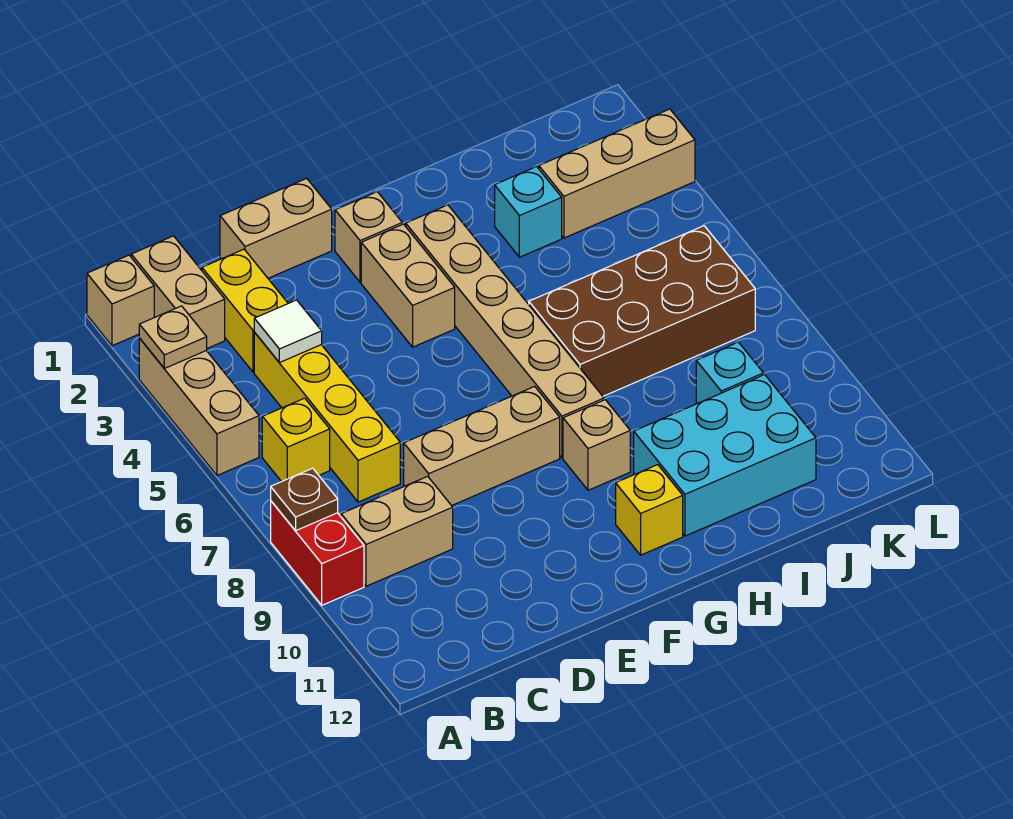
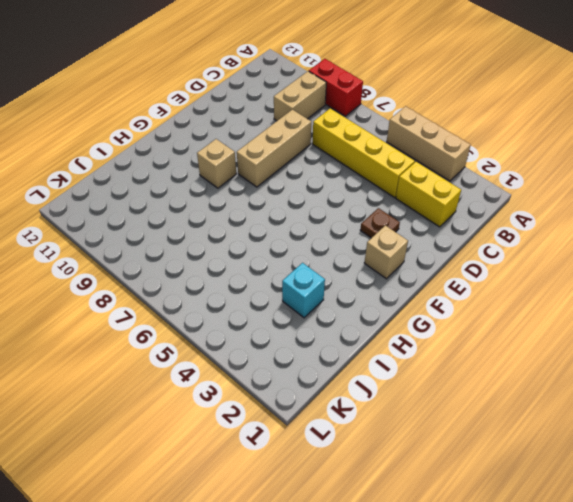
brown 1x1 plate [360,208,400,238] -> brown 1x1 plate moved to [271,468,338,531]
none -> tan 1x1 brick [87,255,154,346]
none -> tan 1x2 brick [131,236,225,348]
none -> yellow 1x1 brick [262,398,330,482]

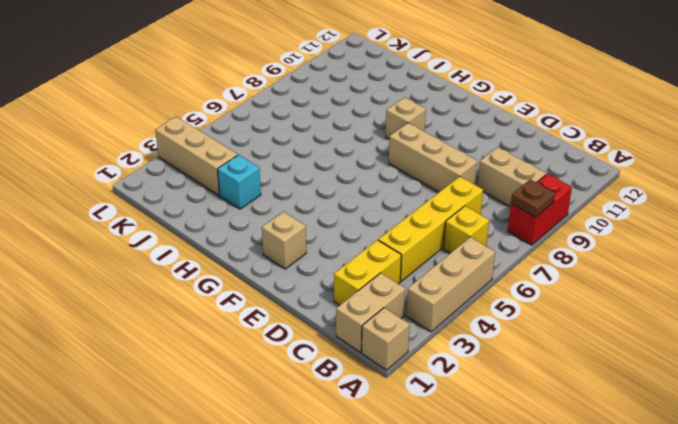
none -> tan 1x2 brick [220,178,332,278]
none -> tan 1x2 brick [361,224,455,347]
none -> tan 1x6 brick [406,205,604,458]

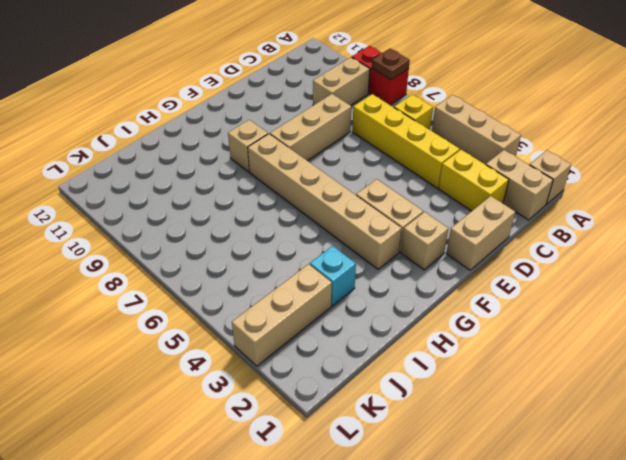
none -> yellow 1x1 brick [616,465,683,555]
none -> brown 2x4 brick [529,226,755,396]
none -> cyan 2x3 brick [634,375,816,536]

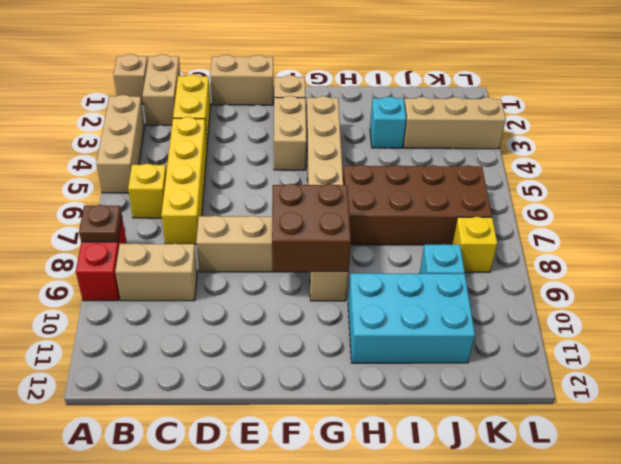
brown 2x2 brick [272,184,351,272] -> none
yellow 1x1 brick [452,217,497,272] -> yellow 1x1 brick moved to [616,465,683,555]
none -> tan 1x1 plate [139,306,207,368]
none -> white 1x1 tile [254,300,322,363]

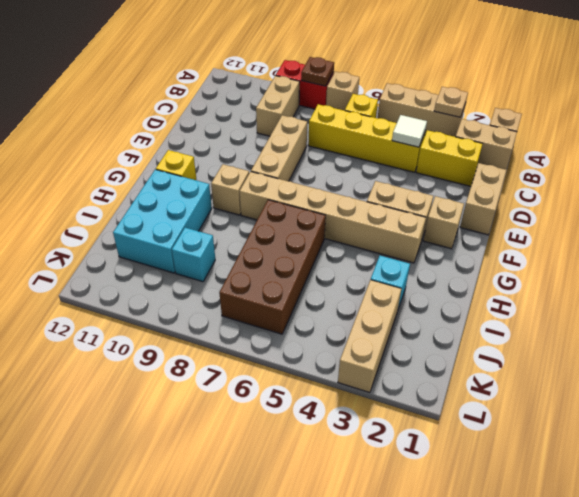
tan 1x1 brick [326,72,359,111] -> none

